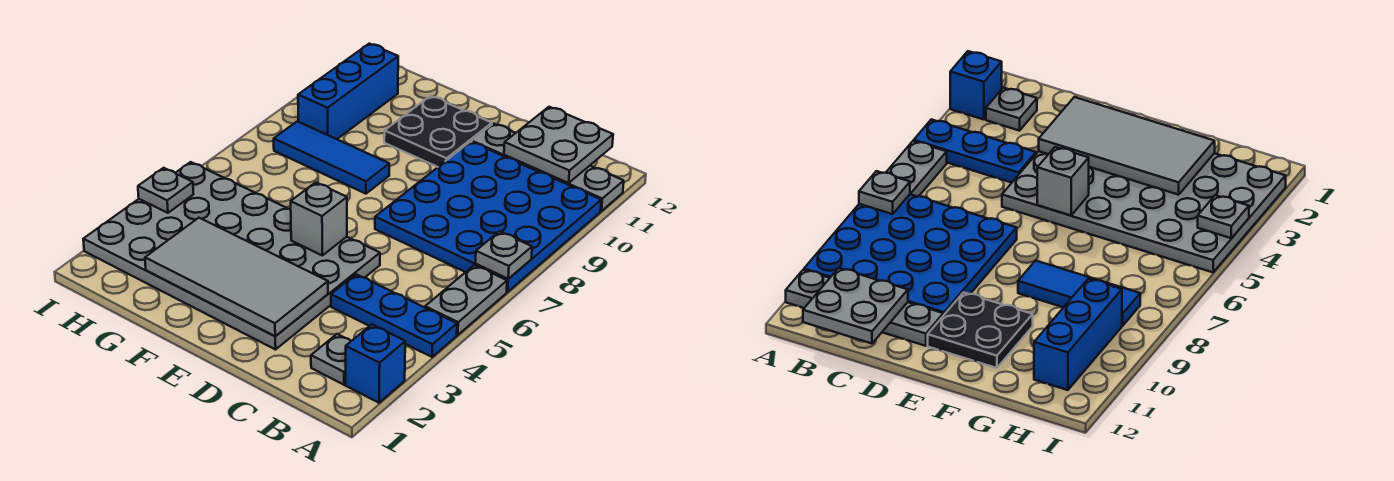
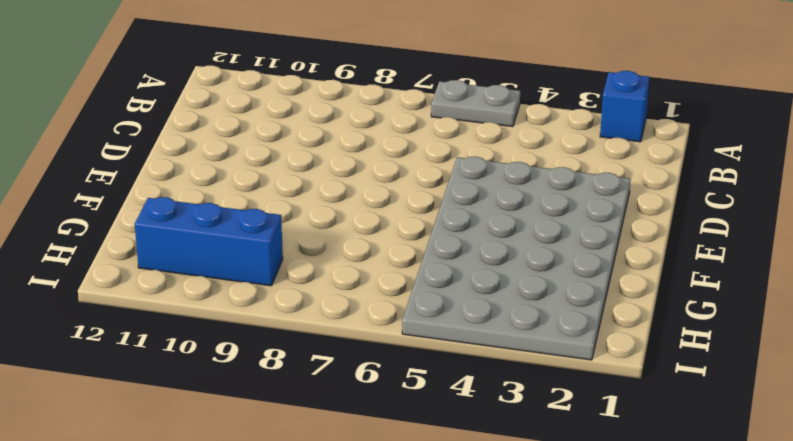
none -> blue 1x3 plate [331,274,457,357]
none -> blue 4x4 plate [375,142,601,292]
none -> grey 1x4 plate [472,124,624,211]

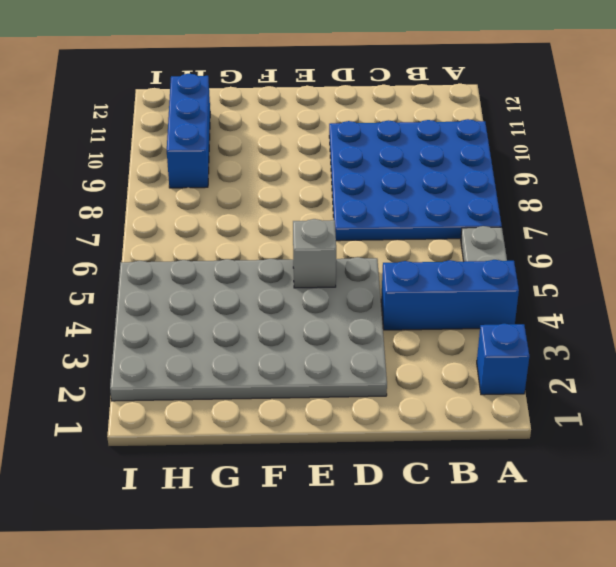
blue 1x3 brick [381,260,519,330] -> blue 1x3 plate [331,274,457,357]
none -> grey 1x4 plate [472,124,624,211]
none -> grey 1x1 plate [311,334,351,385]
none -> black 2x2 plate [384,96,492,167]

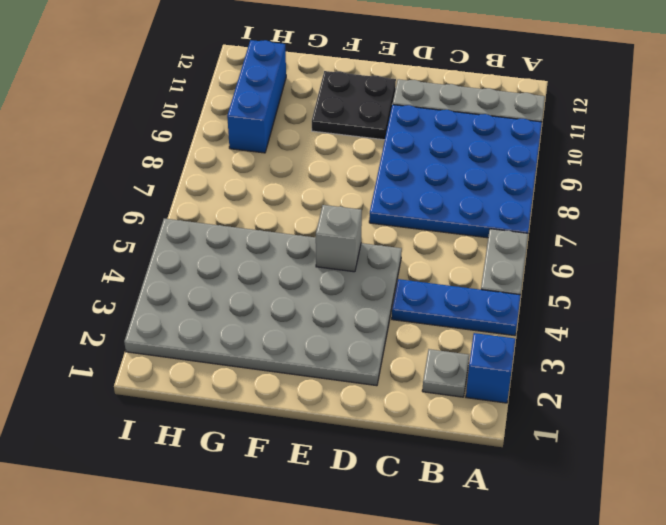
none -> blue 1x3 tile [274,121,389,194]
none -> grey 1x1 plate [475,231,532,279]
none -> grey 2x2 plate [504,107,613,183]

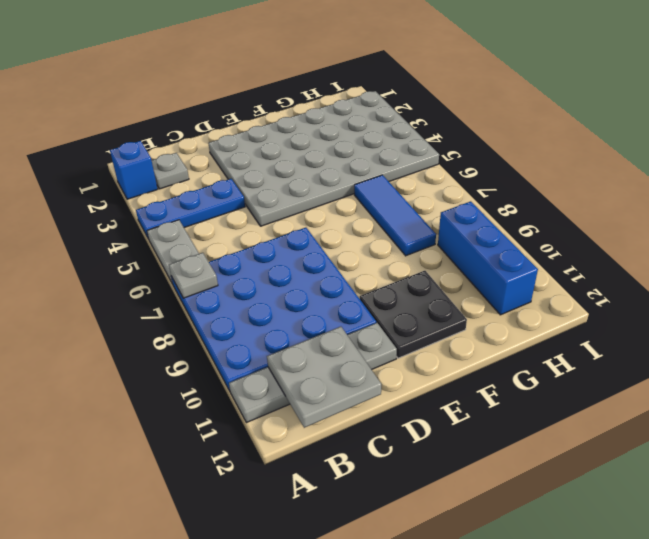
blue 1x3 tile [354,175,436,256] -> blue 1x3 tile turned to [274,121,389,194]
none -> grey 2x4 tile [145,218,328,336]
none -> grey 1x1 brick [291,182,347,255]
none -> grey 1x1 plate [138,168,193,213]

